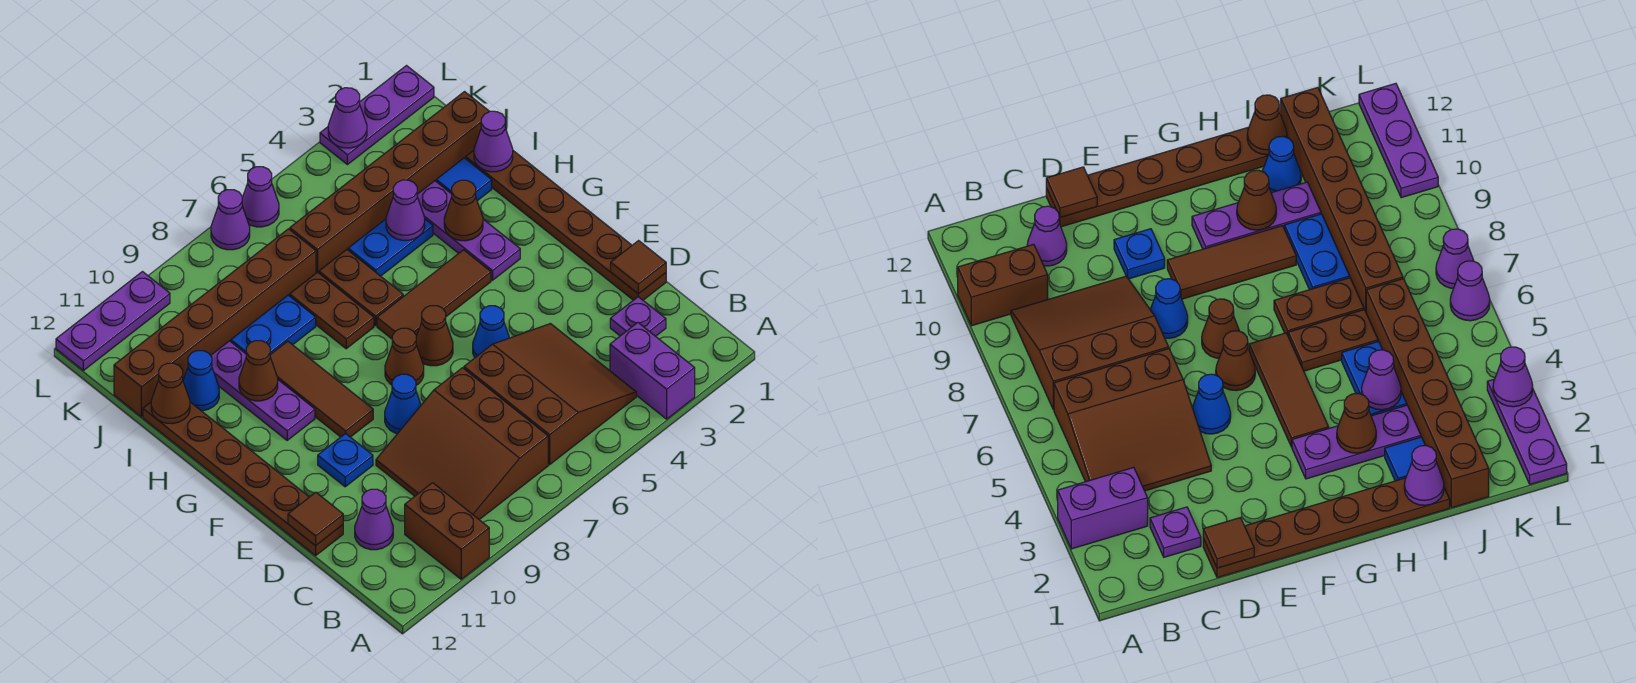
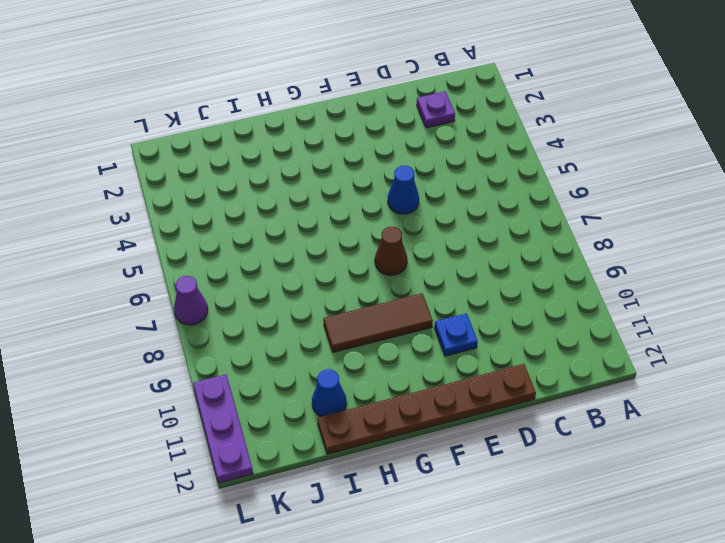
none -> purple 1x2 brick [610,323,695,419]
none -> brown 1x2 brick [405,483,489,579]
none -> brown 3x3 slope [464,324,636,465]
none -> brown 3x3 slope [376,368,548,520]

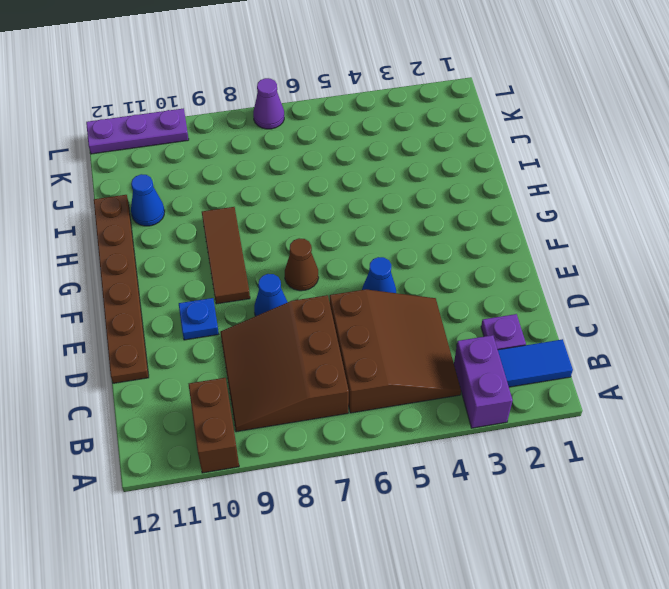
blue 1x2 tile [498,339,573,387] -> none
none -> purple 1x1 cone [355,489,393,550]
none -> brown 1x6 plate [466,150,666,300]
none -> brown 1x1 cone [416,306,453,366]
none -> purple 1x3 plate [417,181,520,280]

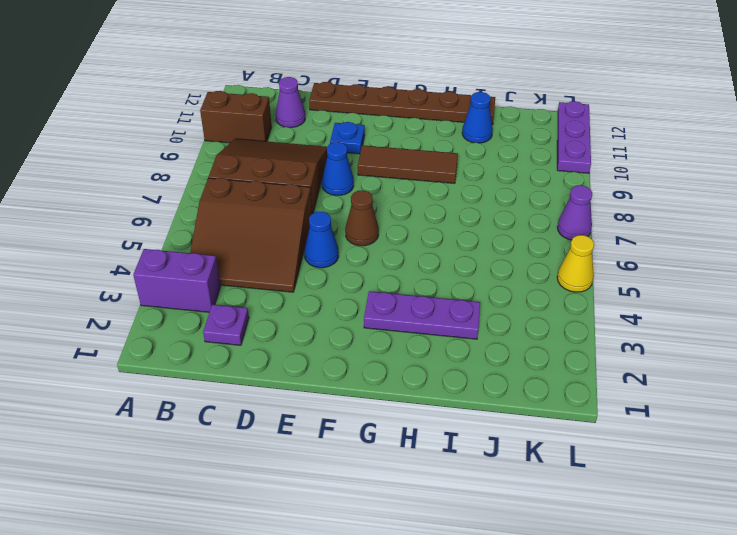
yellow 1x1 cone [557,235,594,292] -> none
none -> brown 1x6 plate [466,150,666,300]
none -> brown 1x1 cone [385,328,424,385]
none -> brown 1x3 tile [377,250,491,339]
none -> purple 1x3 plate [211,341,315,440]

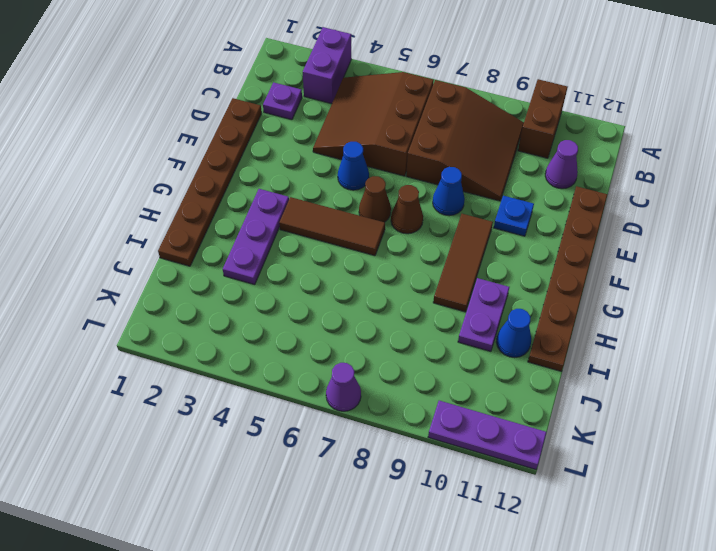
purple 1x2 plate [458,278,509,351] -> purple 1x3 plate [211,341,315,440]
none -> brown 1x2 plate [319,250,403,326]
none -> brown 1x2 plate [290,272,374,349]
none -> blue 1x1 tile [436,158,492,201]
none -> blue 1x2 plate [348,219,433,276]

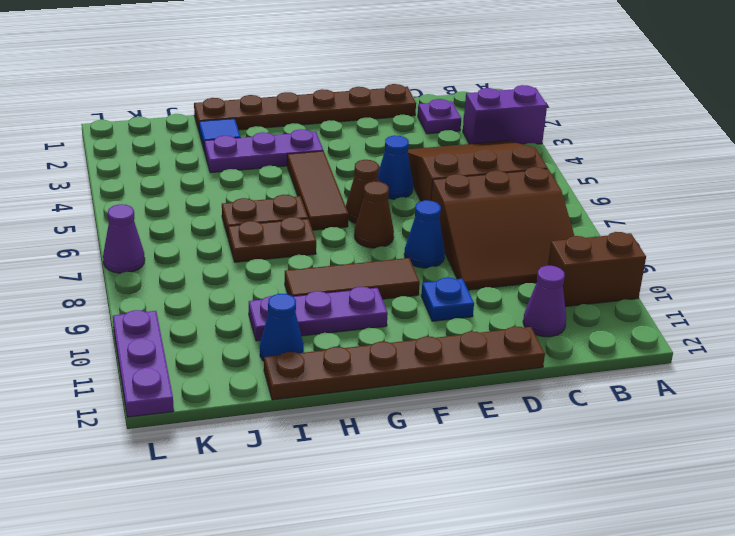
none -> blue 1x2 plate [348,219,433,276]
none -> blue 1x2 plate [231,295,316,355]
none -> brown 1x6 brick [290,92,490,273]
none -> brown 1x6 brick [114,229,316,417]

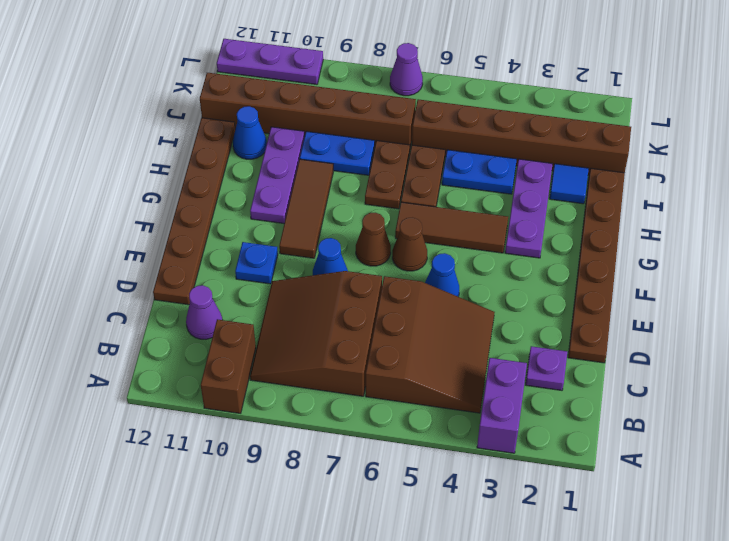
none -> purple 1x3 plate [320,66,434,165]
none -> purple 1x1 cone [242,167,279,227]
none -> brown 1x1 tile [611,241,666,294]
none -> brown 1x1 tile [288,492,343,546]

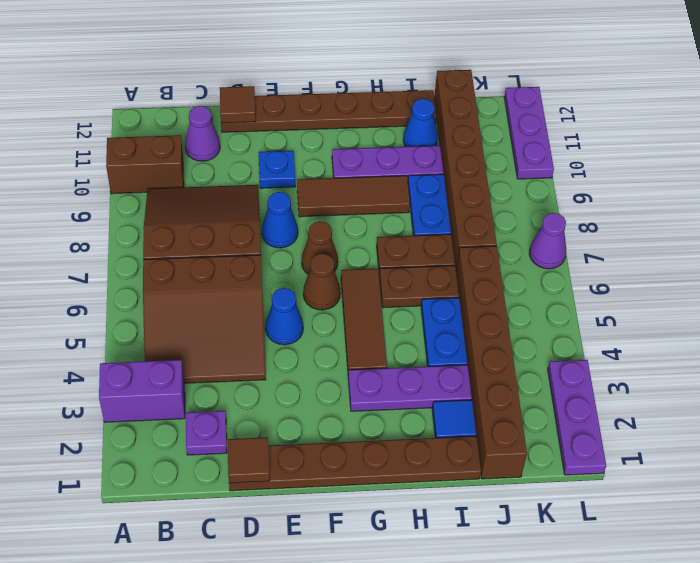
none -> purple 1x1 cone [242,167,279,227]
none -> brown 1x1 cone [444,180,483,241]
none -> brown 1x1 cone [239,341,278,401]
none -> purple 1x1 cone [474,111,513,172]

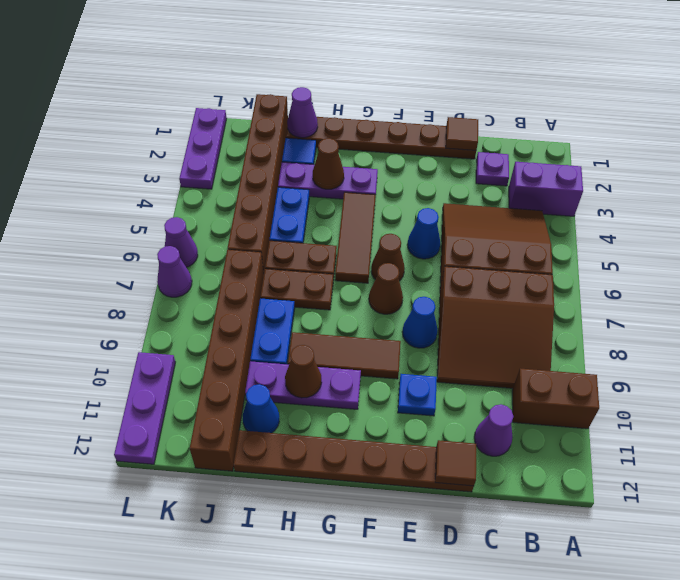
none -> purple 1x1 cone [386,180,425,240]
none -> brown 1x1 cone [151,363,190,424]
none -> purple 1x1 cone [328,88,367,148]

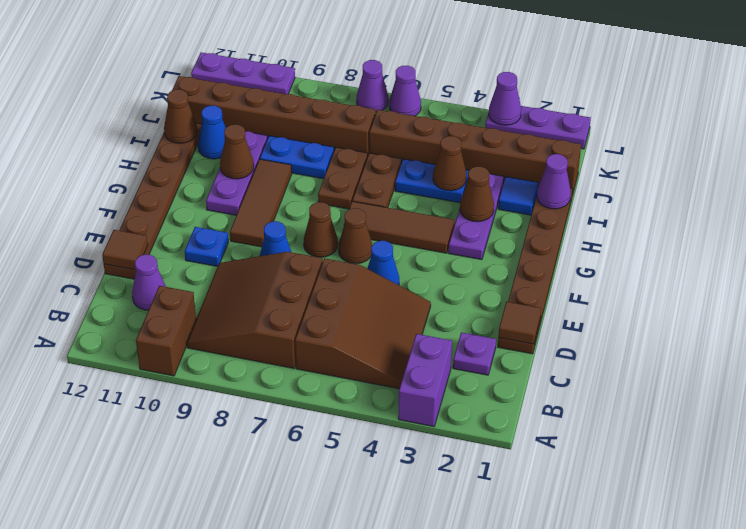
brown 1x1 cone [433,136,466,191] -> purple 1x1 cone [386,180,425,240]

